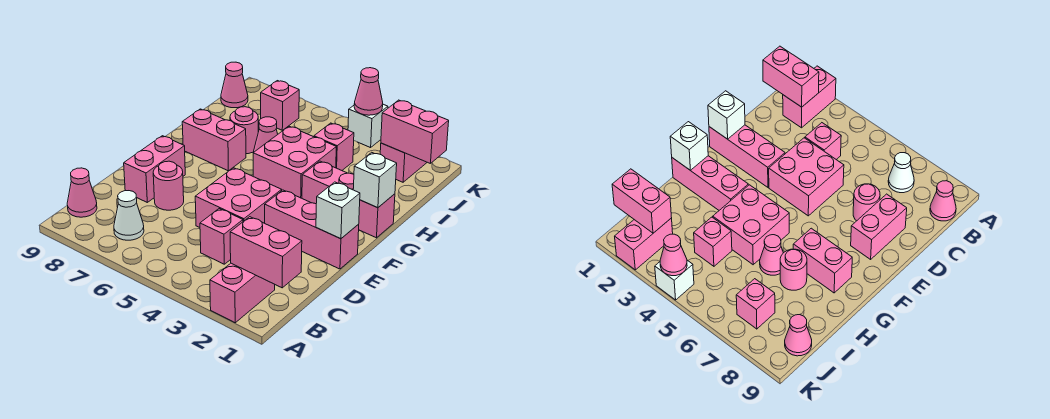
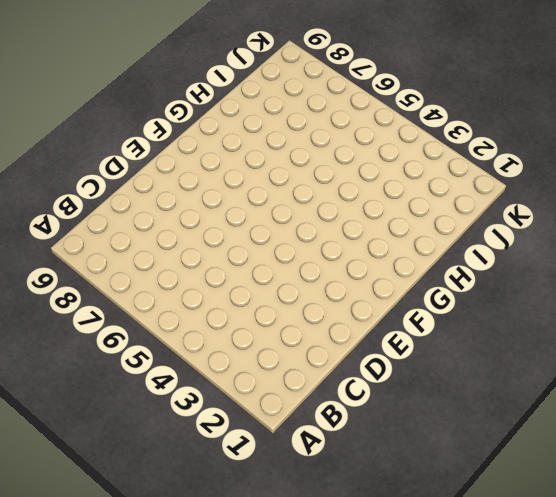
none -> pink 1x2 brick [210,263,275,323]
none -> white 1x1 cone [114,191,144,240]
none -> pink 1x1 cone [67,168,97,217]

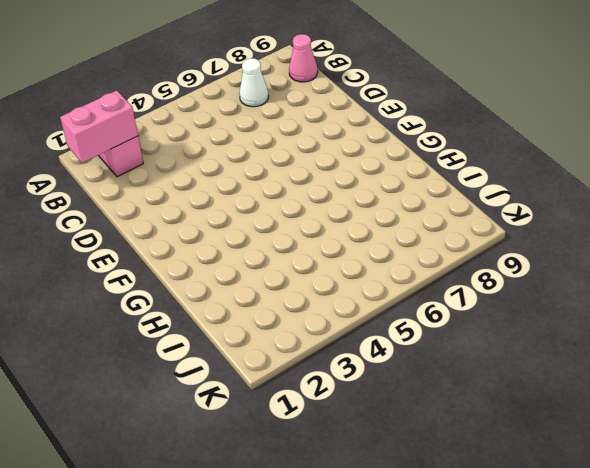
none -> pink 1x1 brick [200,209,243,264]
none -> pink 2x2 brick [195,168,282,227]
none -> pink 1x1 round brick [153,161,184,210]

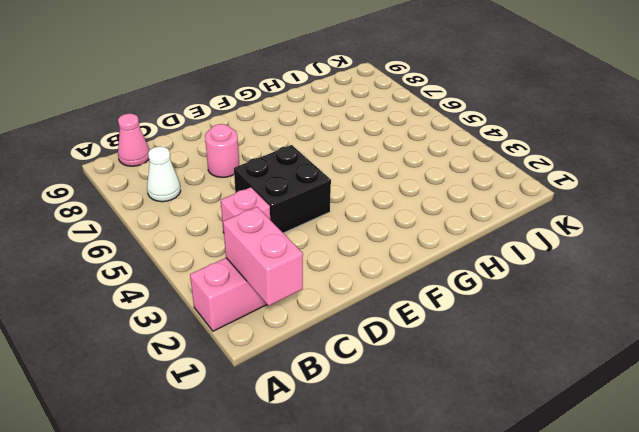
black 2x2 brick [234,145,331,233] -> pink 2x2 brick [195,168,282,227]
none -> pink 1x2 brick [124,136,185,202]
none -> pink 1x3 brick [265,190,359,269]
none -> pink 1x3 brick [302,161,395,238]

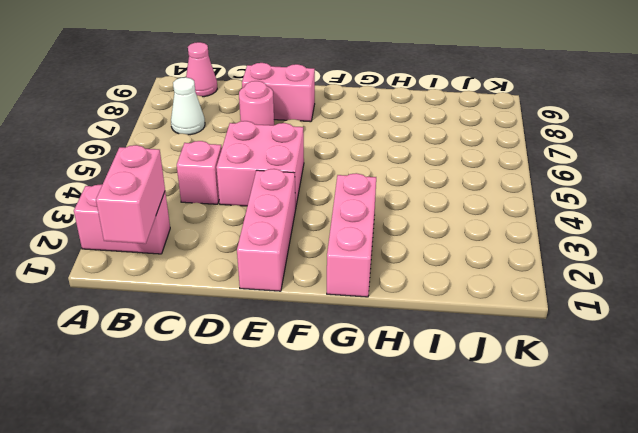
none -> pink 2x2 brick [253,126,336,198]
none -> pink 1x2 brick [182,109,246,171]
none -> pink 1x1 cone [254,117,278,152]

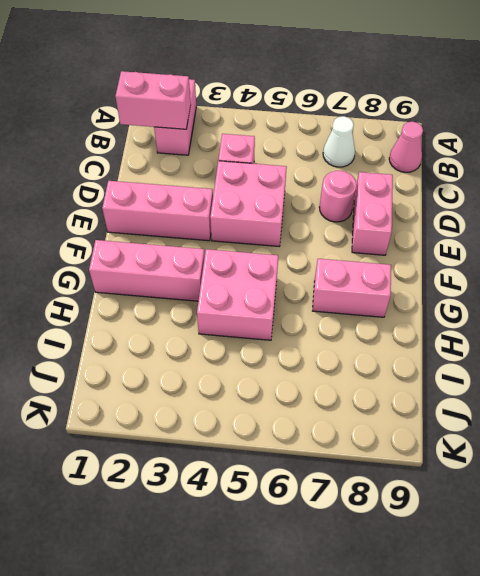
none -> pink 1x1 cone [254,117,278,152]
none -> pink 1x1 round brick [230,107,258,154]
none -> pink 1x1 brick [314,123,354,170]

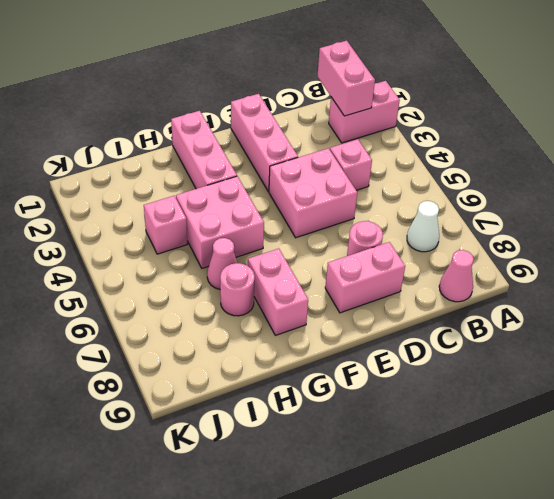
none -> pink 1x2 brick [380,143,427,182]
none -> pink 1x1 brick [261,81,299,130]
none -> pink 1x1 cone [221,62,248,108]

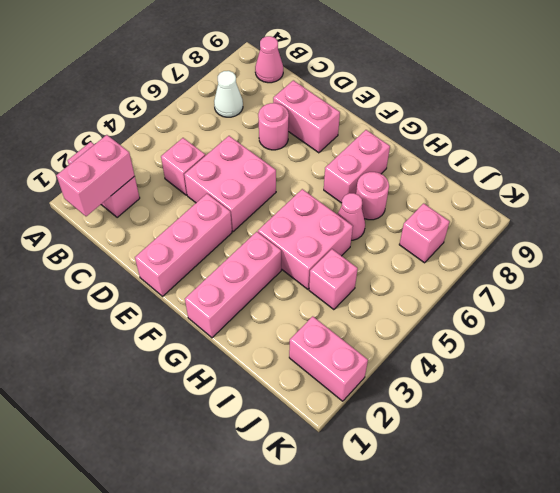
none -> pink 1x1 cone [221,62,248,108]
none -> white 1x1 brick [348,104,388,148]
none -> white 1x1 brick [316,182,360,239]

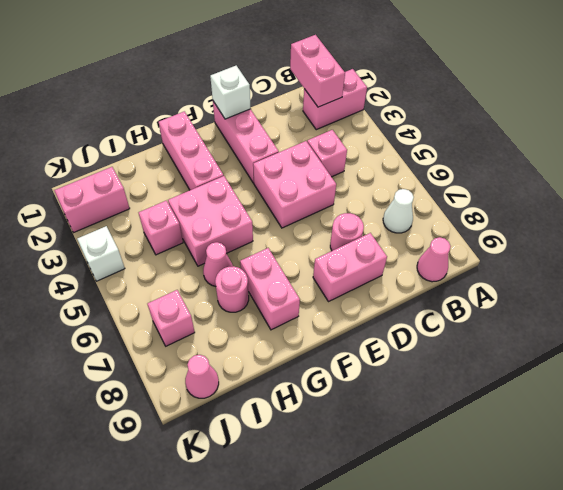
none -> white 1x1 brick [353,152,397,208]
none -> pink 1x2 brick [381,100,449,164]
none -> pink 1x1 cone [354,68,383,115]

